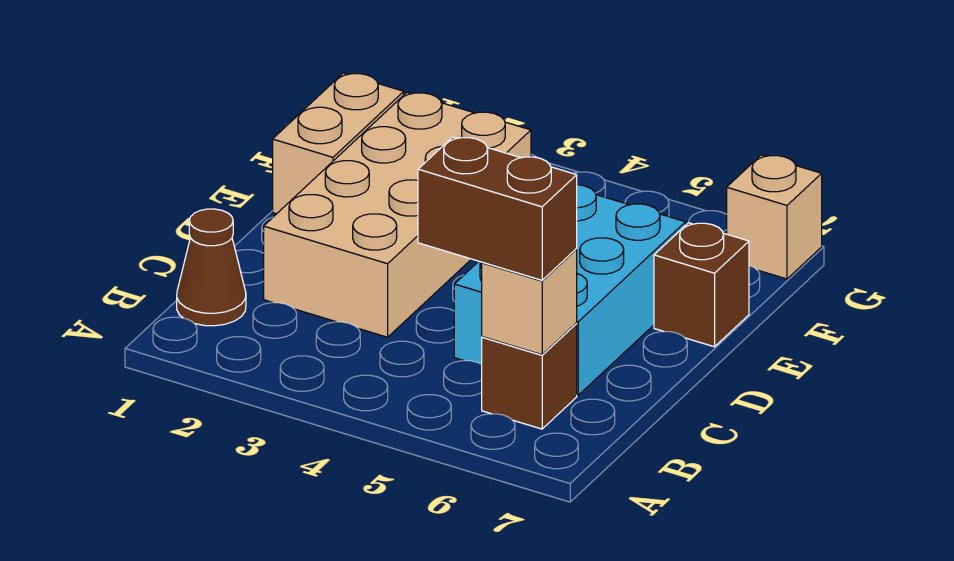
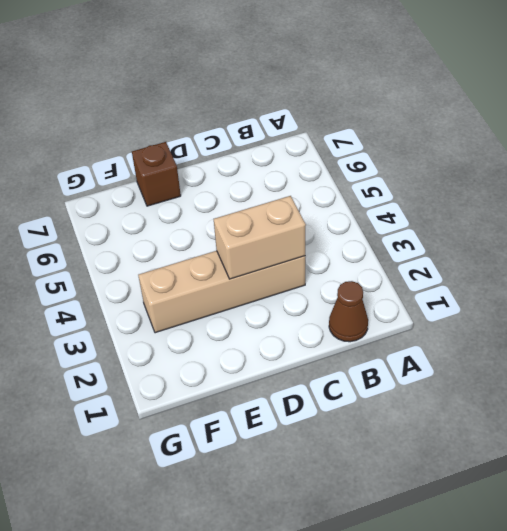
tan 1x4 brick [138,251,305,333] -> tan 2x4 brick [264,92,531,337]
tan 1x2 brick [214,196,306,279] -> tan 1x2 brick moved to [273,73,404,214]
none -> brown 1x1 brick [482,324,577,429]
none -> cyan 2x3 brick [454,185,686,395]

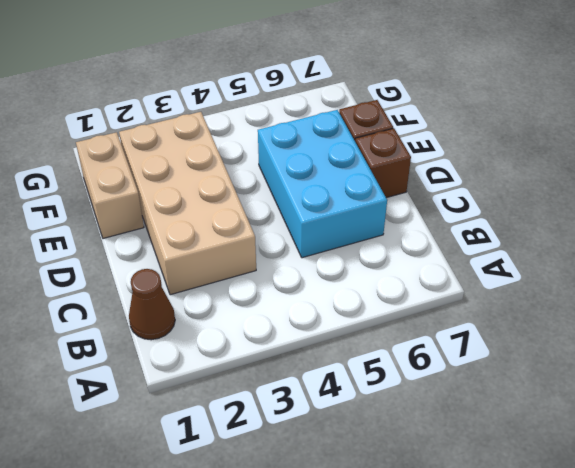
brown 1x1 brick [355,128,411,198] -> brown 1x1 brick moved to [482,324,577,429]
none -> tan 1x1 brick [727,155,822,279]
none -> tan 1x1 brick [482,249,577,355]

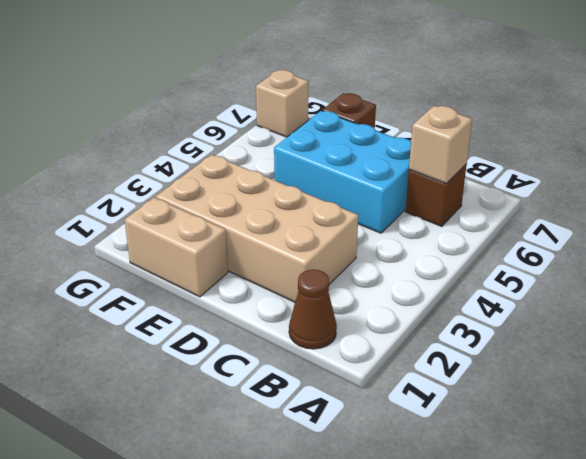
none -> brown 1x2 brick [418,137,577,280]

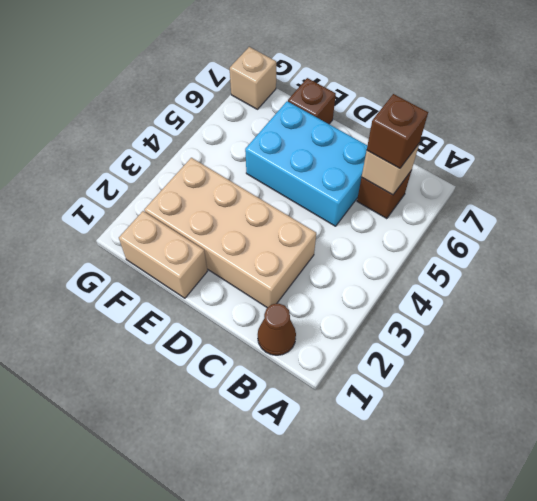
brown 1x1 brick [367,94,428,168] -> brown 1x2 brick [418,137,577,280]

